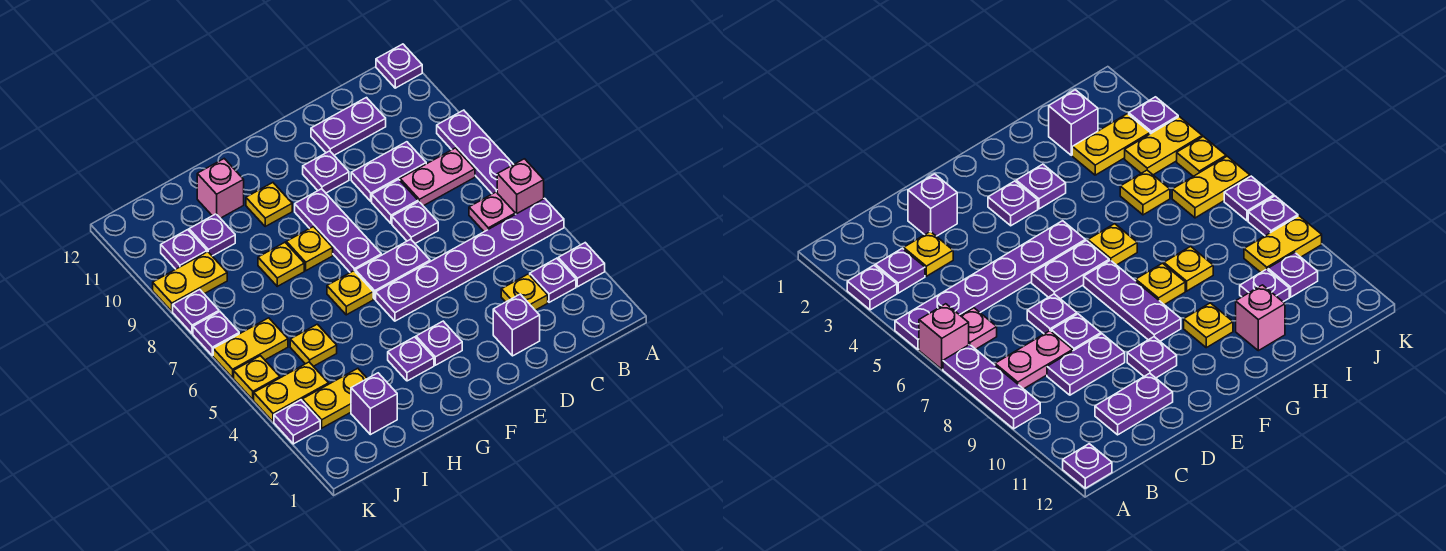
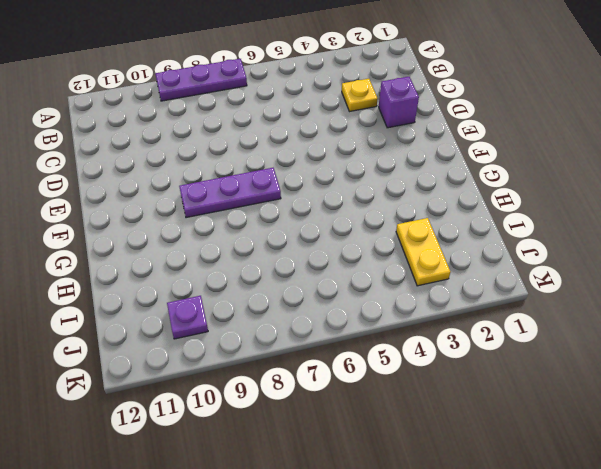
none -> purple 1x1 plate [558,243,605,287]
none -> purple 1x6 plate [376,198,564,321]
none -> pink 1x1 brick [497,159,544,214]
none -> purple 1x1 plate [376,44,422,88]

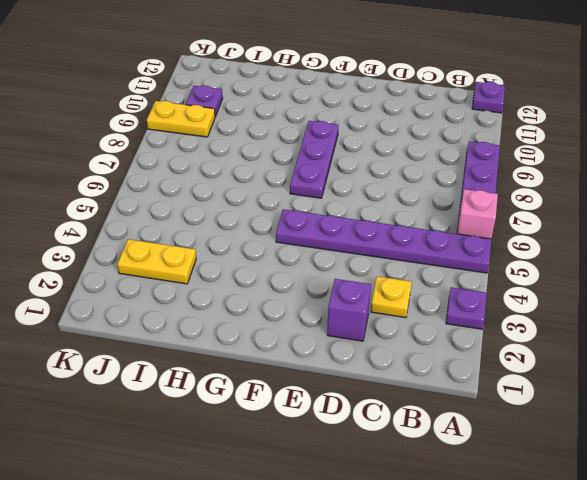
none -> purple 1x1 plate [530,258,576,302]
none -> pink 1x1 plate [469,192,515,232]
none -> pink 1x2 plate [400,148,475,206]
none -> purple 1x2 plate [351,142,426,201]

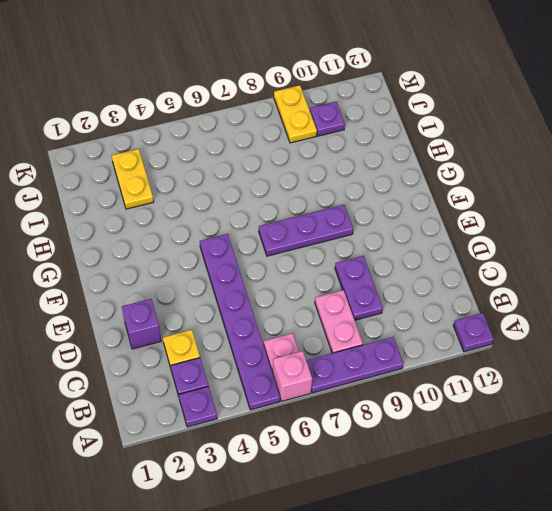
none -> purple 1x2 plate [311,98,386,155]
none -> purple 1x1 plate [392,202,438,243]
none -> purple 1x1 plate [372,179,418,223]
none -> purple 1x2 plate [355,239,430,299]

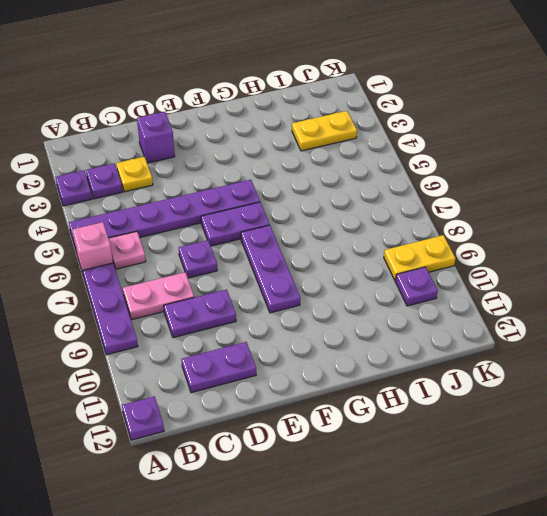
none -> purple 1x1 plate [372,179,418,223]
none -> purple 1x1 plate [303,151,349,193]
none -> purple 1x1 plate [416,321,462,365]
none -> purple 1x1 plate [388,337,434,381]

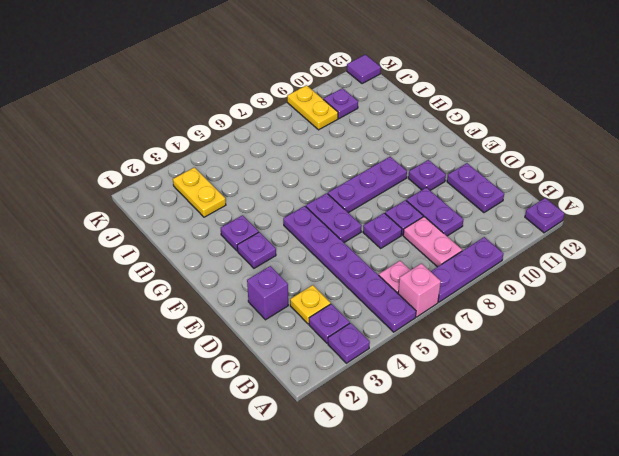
purple 1x1 tile [347,55,381,84] -> none
none -> yellow 1x1 plate [327,271,373,315]
none -> yellow 1x1 plate [286,227,333,271]
none -> yellow 1x1 plate [246,183,292,226]
none -> yellow 1x1 plate [258,242,304,286]

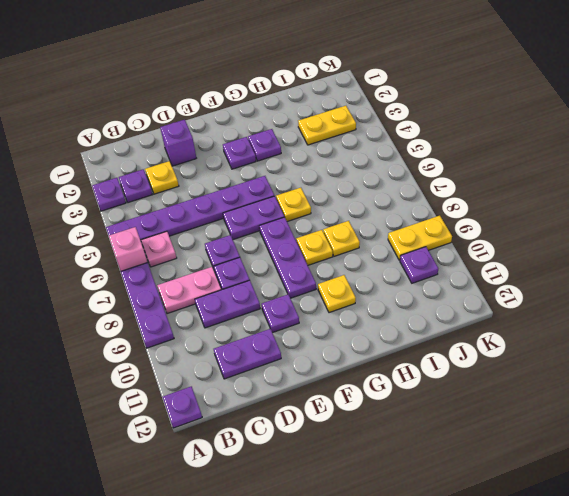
none -> pink 1x1 brick [197,159,244,218]
none -> purple 1x1 brick [351,373,397,435]
none -> yellow 1x1 plate [290,324,337,366]
none -> purple 1x1 plate [189,214,235,256]

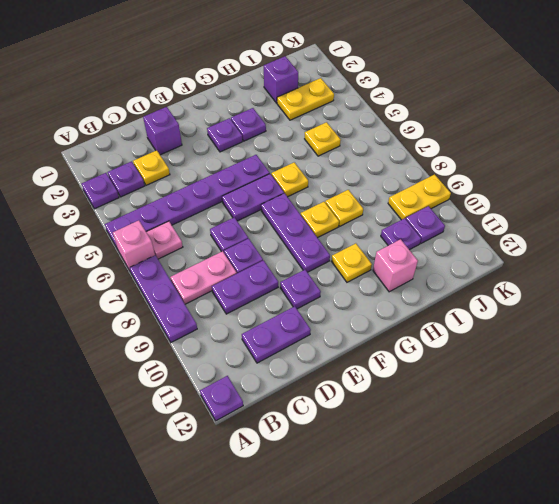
none -> yellow 1x2 plate [254,362,329,422]
none -> yellow 1x2 plate [213,318,288,378]
none -> purple 1x1 plate [274,400,320,444]
none -> yellow 1x1 plate [234,356,280,400]

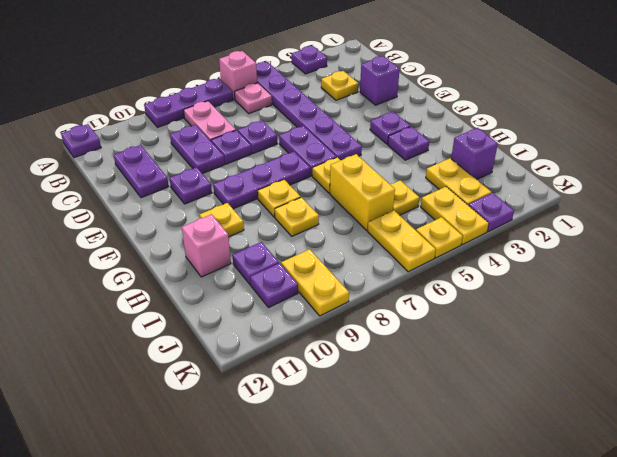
yellow 1x2 brick [330,154,395,230] -> none
none -> purple 1x1 plate [530,258,576,302]
none -> purple 1x1 plate [193,312,239,356]
none -> purple 1x1 plate [173,290,219,334]

